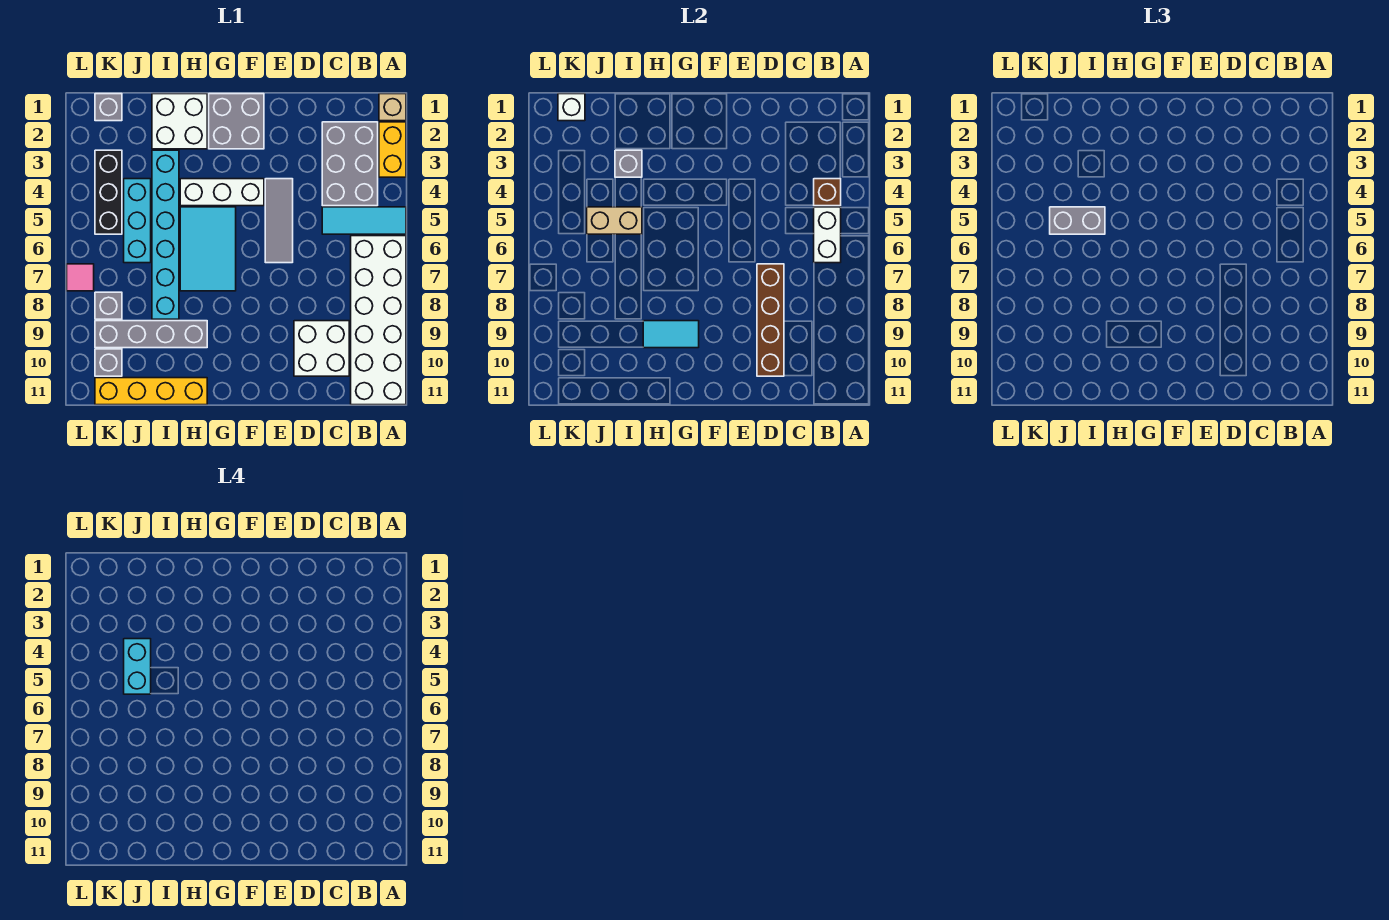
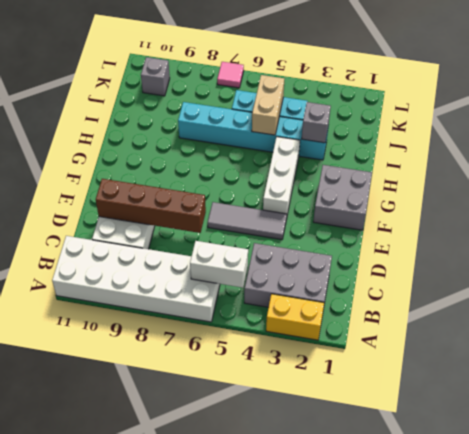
none -> tan 1x1 brick [379,94,406,121]
none -> cyan 1x3 tile [322,207,406,234]
none -> cyan 2x3 tile [180,207,236,291]

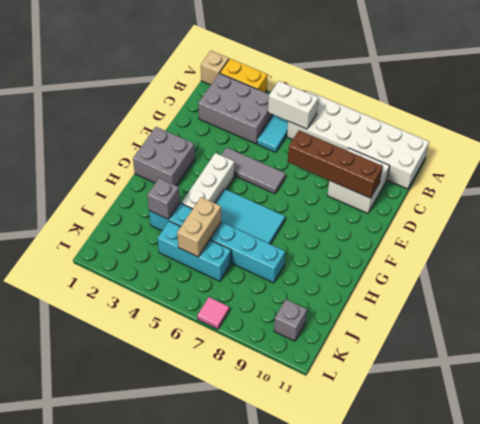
none -> white 2x2 brick [152,94,207,149]
none -> grey 1x4 brick [95,321,207,348]
none -> yellow 1x4 brick [95,378,207,405]

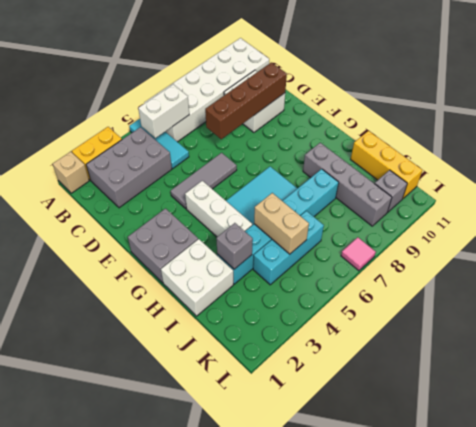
yellow 1x3 brick [351,131,422,198] -> yellow 1x4 brick [95,378,207,405]
none -> grey 1x1 brick [95,94,122,121]
none -> black 1x3 brick [95,150,122,234]
none -> grey 1x1 brick [95,292,122,319]

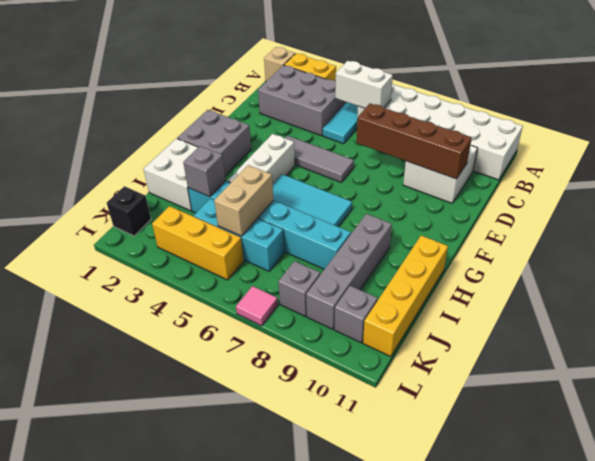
black 1x1 brick [107,186,151,236] -> grey 1x1 brick [95,94,122,121]
yellow 1x3 brick [152,206,244,280] -> black 1x3 brick [95,150,122,234]
none -> brown 1x1 brick [814,179,841,206]
none -> cyan 1x2 tile [643,321,699,348]
none -> white 1x1 brick [558,94,585,121]

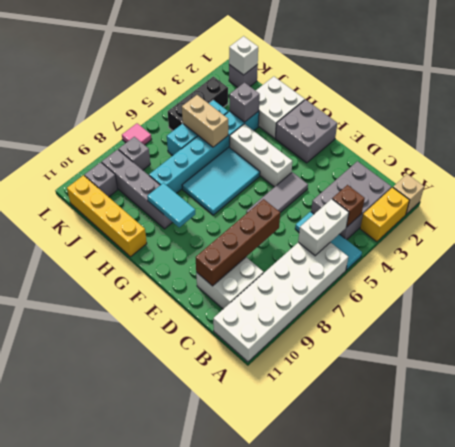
none -> grey 1x2 brick [1050,207,1105,234]
none -> cyan 1x2 brick [124,639,151,694]

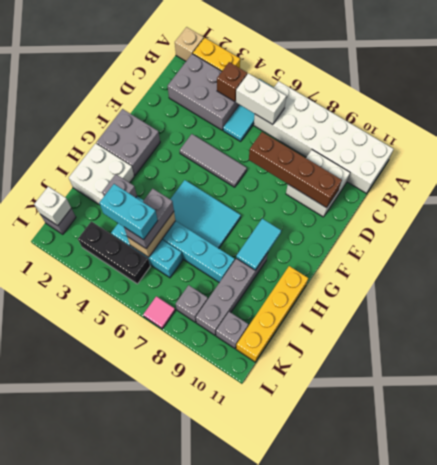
none -> white 1x3 brick [180,179,264,206]

